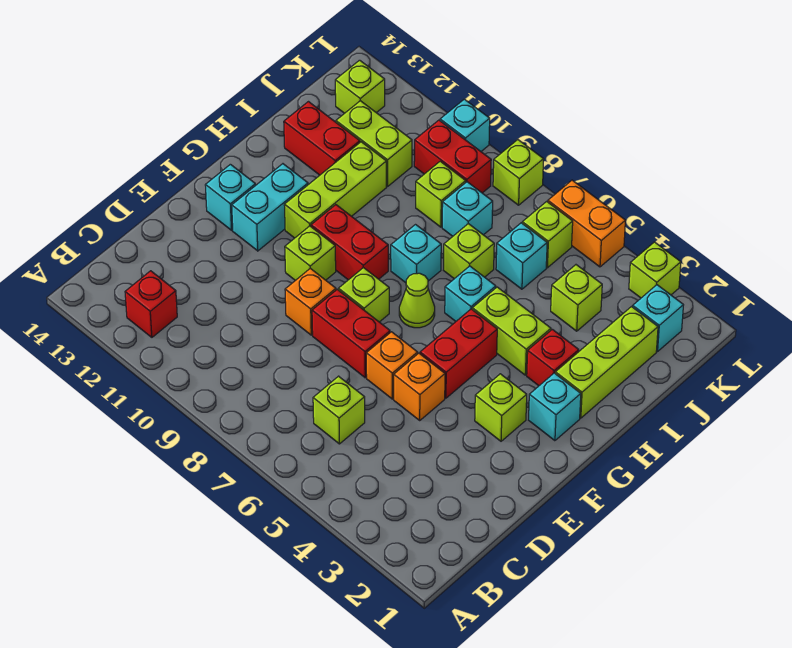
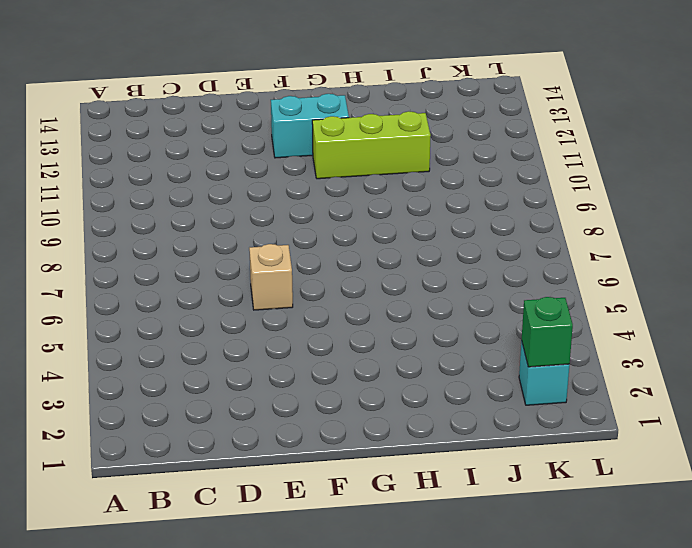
tan 1x1 brick [249,244,293,310] -> orange 1x1 brick [366,332,418,399]
green 1x1 brick [522,297,573,367] -> none
none -> red 1x1 brick [125,271,177,337]
none -> lime 1x1 brick [313,376,365,444]
none -> orange 1x1 brick [394,353,445,420]
none -> red 1x2 brick [312,290,390,378]

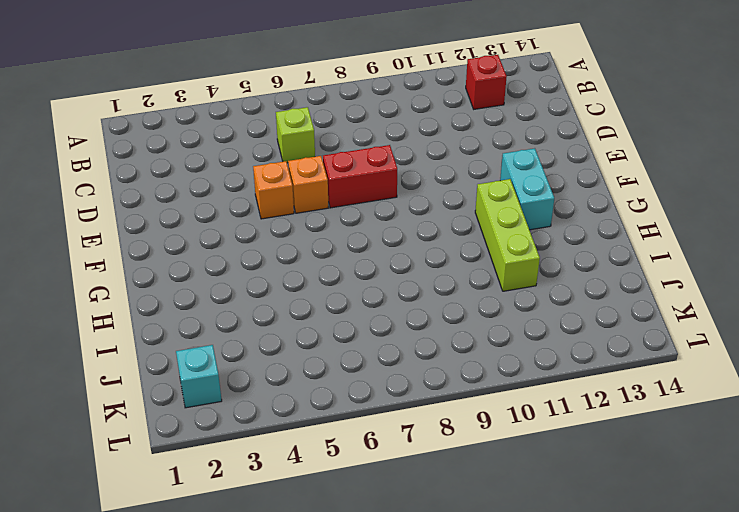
none -> orange 1x1 brick [285,268,336,335]
none -> lime 1x1 brick [475,374,527,441]
none -> red 1x2 brick [420,309,497,398]
none -> lime 1x1 brick [338,268,389,322]

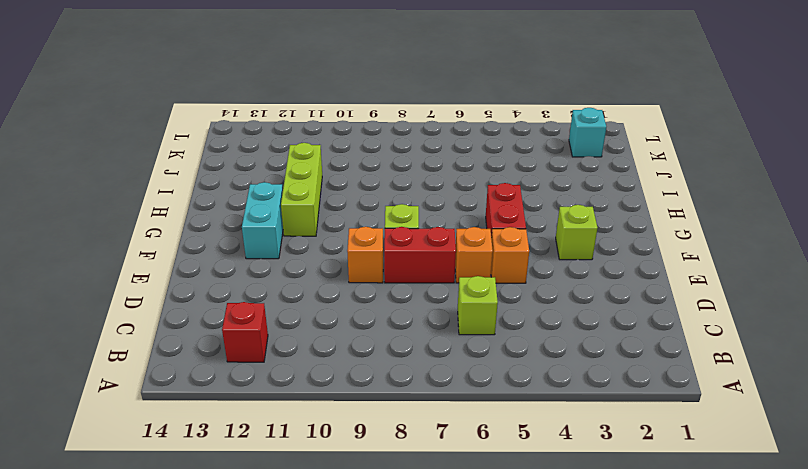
none -> lime 1x1 brick [285,226,336,280]
none -> cyan 1x1 brick [205,164,256,230]
none -> cyan 1x1 brick [529,373,581,441]
none -> lime 1x1 cone [399,273,435,328]

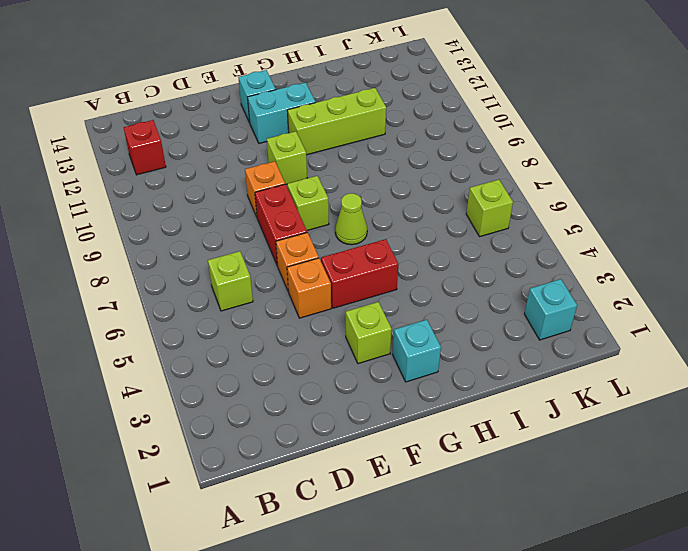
none -> red 1x2 brick [311,205,388,280]
none -> lime 1x3 brick [555,307,658,418]
none -> red 1x1 brick [527,329,579,386]
none -> lime 1x2 brick [472,287,551,375]

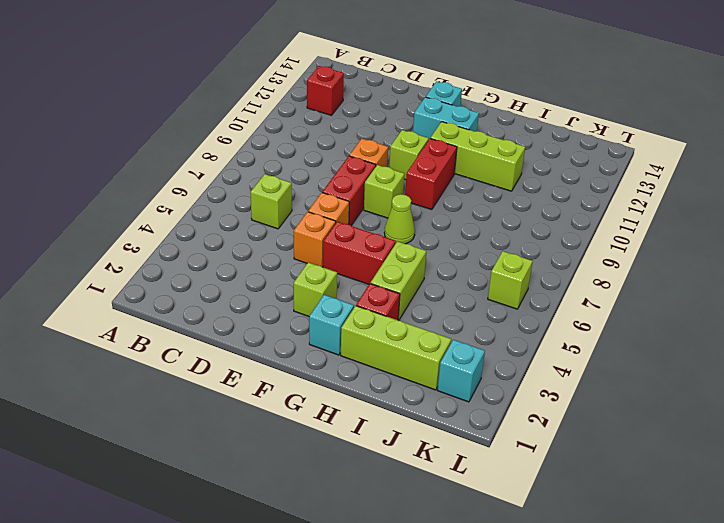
none -> cyan 1x1 brick [445,266,496,321]
none -> cyan 1x1 brick [391,225,441,283]
none -> lime 1x1 brick [444,224,494,279]
none -> red 1x2 brick [284,102,360,175]

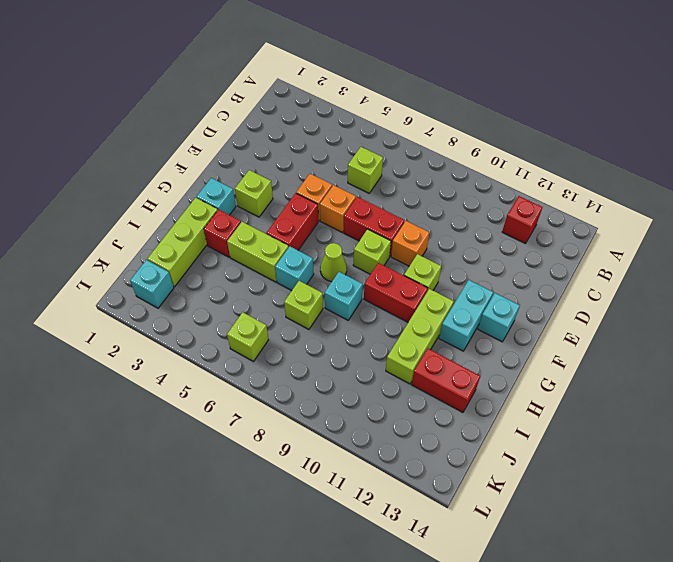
none -> lime 1x1 brick [551,265,602,331]
none -> cyan 1x1 brick [496,223,547,289]
none -> cyan 1x1 brick [442,182,493,236]
none -> lime 1x1 brick [416,161,466,227]

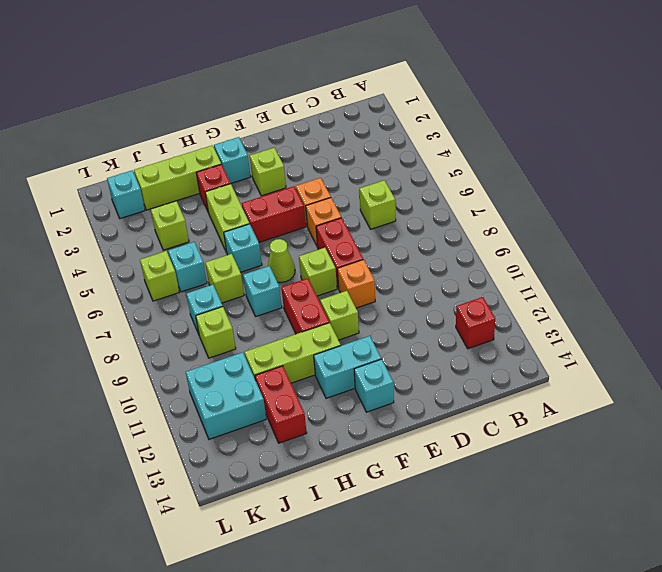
cyan 2x2 brick [186,352,266,439] -> lime 1x2 brick [336,101,412,186]
none -> red 1x2 brick [414,120,491,193]
none -> lime 1x1 brick [335,60,385,113]
none -> lime 1x1 brick [629,242,681,298]
none -> orange 1x2 brick [548,180,625,267]

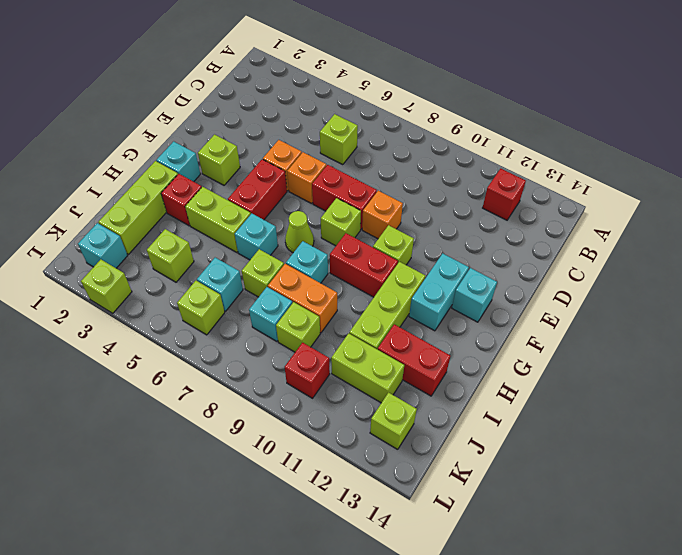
orange 1x2 brick [268,264,337,333] -> orange 1x2 brick moved to [548,180,625,267]
red 1x1 brick [285,342,330,398] -> red 1x2 brick [414,120,491,193]
none -> lime 1x1 brick [493,140,544,205]
none -> cyan 1x1 brick [440,99,490,151]

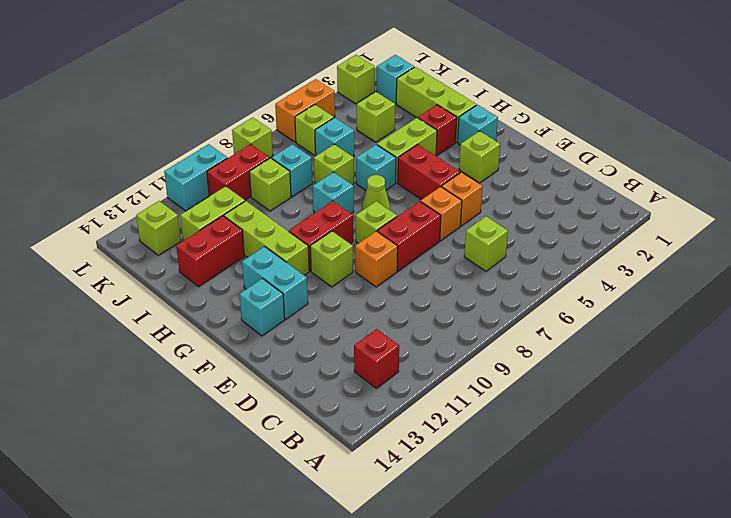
cyan 1x2 brick [164,144,227,211] -> cyan 1x1 brick [440,99,490,151]

